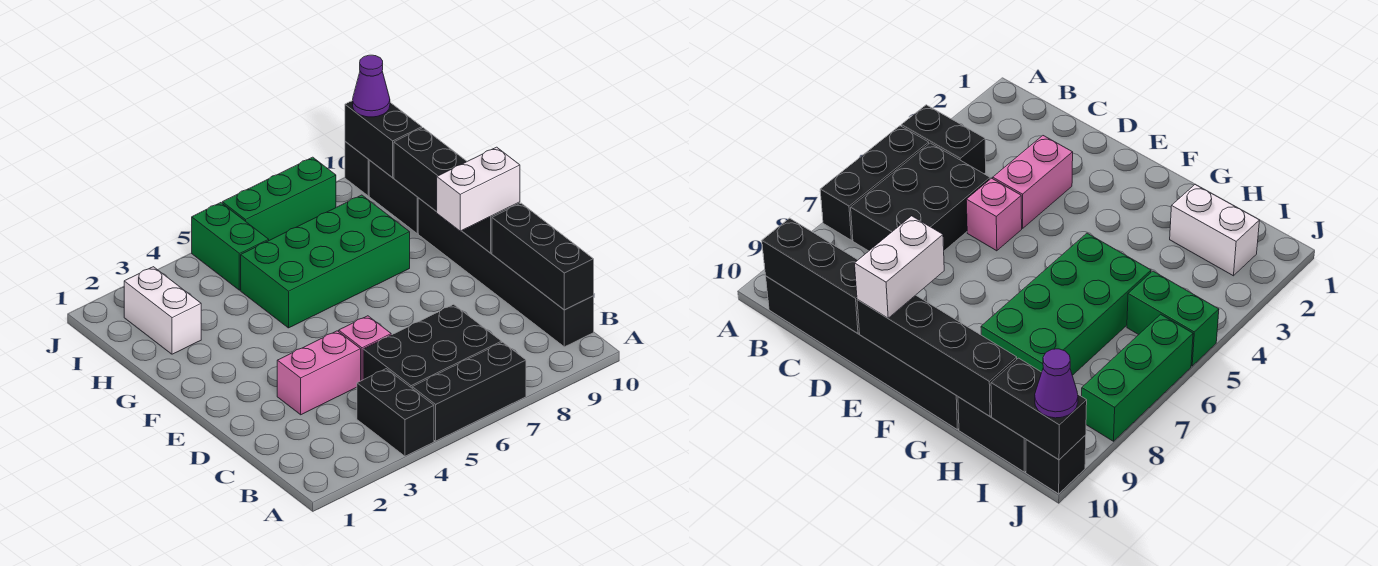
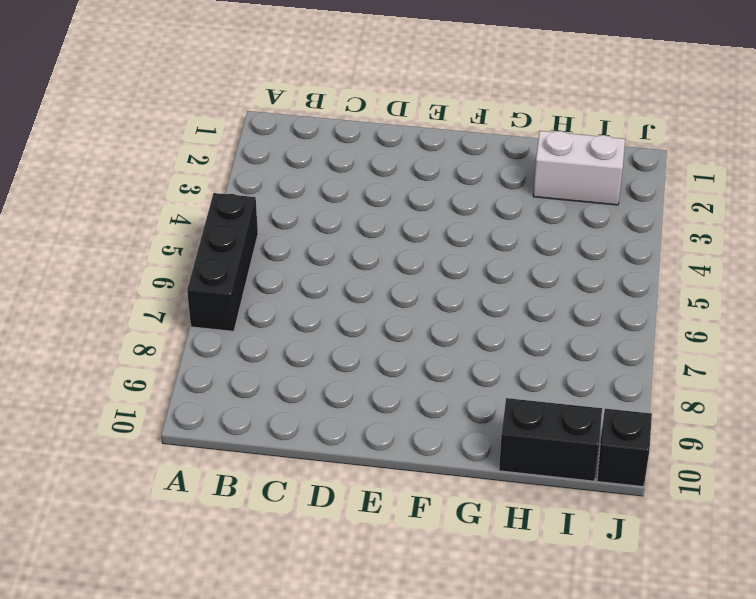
none -> black 1x2 brick [357,369,434,456]
none -> black 2x3 brick [363,304,502,388]
none -> black 1x6 brick [418,198,594,347]

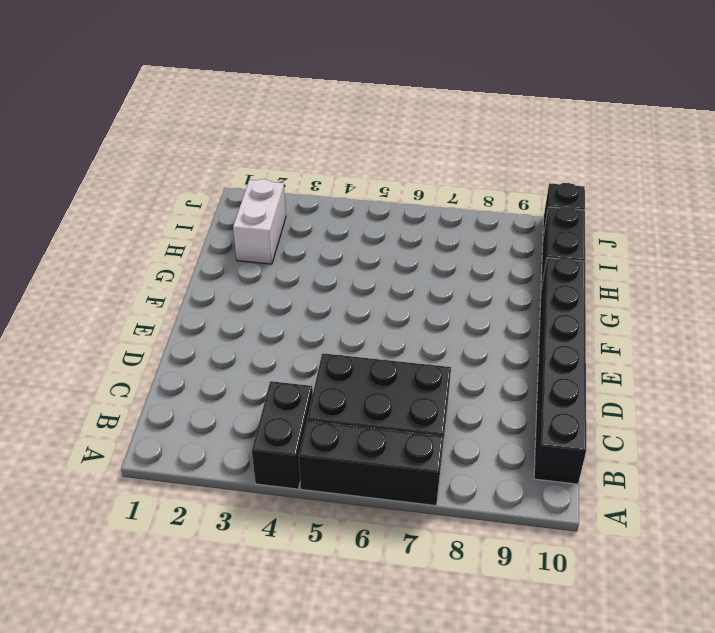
none -> pink 1x2 brick [277,331,361,415]
none -> pink 1x1 brick [339,316,391,381]
none -> green 2x4 brick [241,195,410,328]

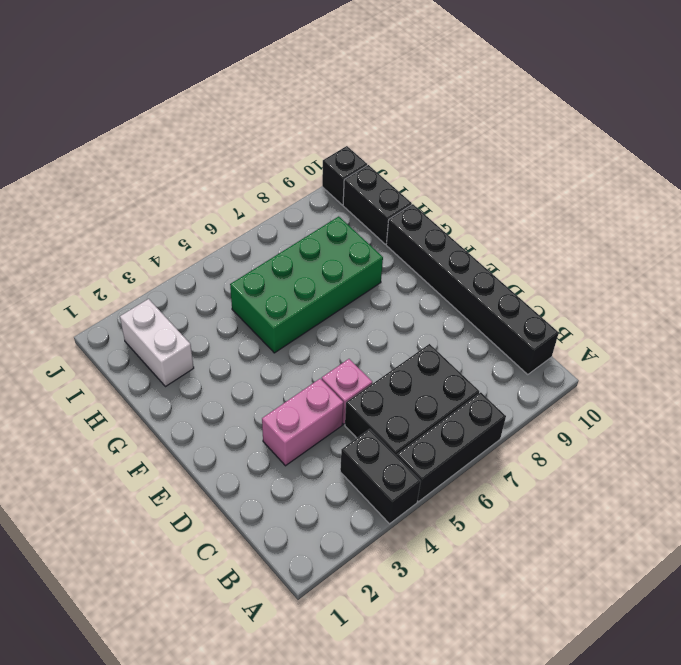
none -> green 1x2 brick [192,203,269,290]
none -> green 1x3 brick [222,157,336,240]
none -> black 1x3 brick [492,203,594,310]

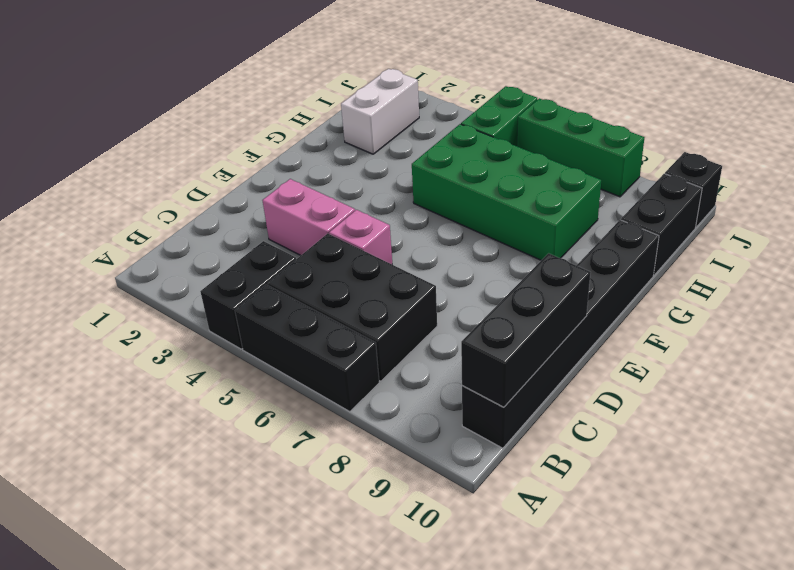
none -> black 1x4 brick [394,128,520,253]
none -> black 1x2 brick [345,101,422,178]
none -> white 1x2 brick [437,147,520,231]

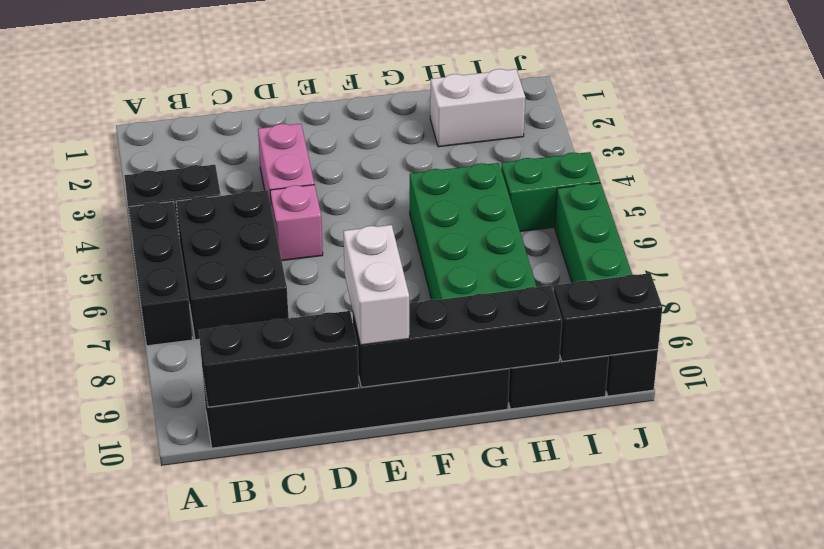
none -> purple 1x1 cone [353,55,390,117]

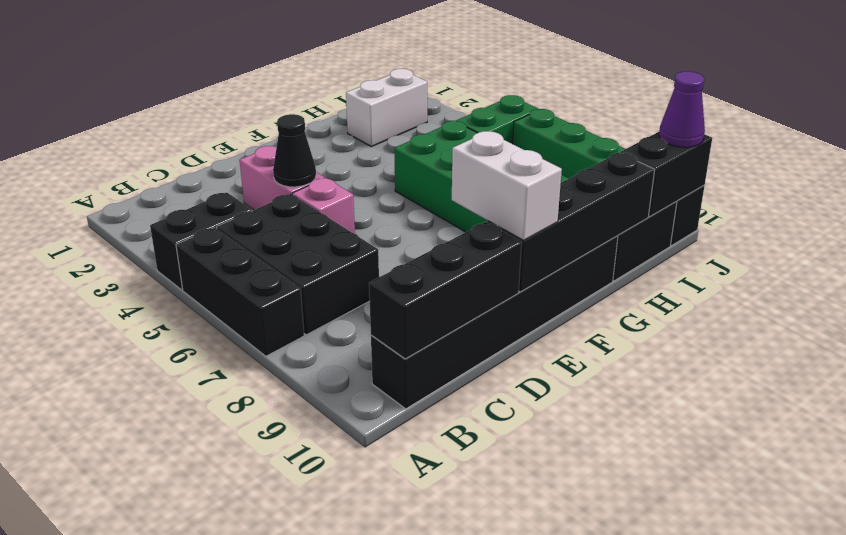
black 1x1 cone [273,114,316,187] -> none

